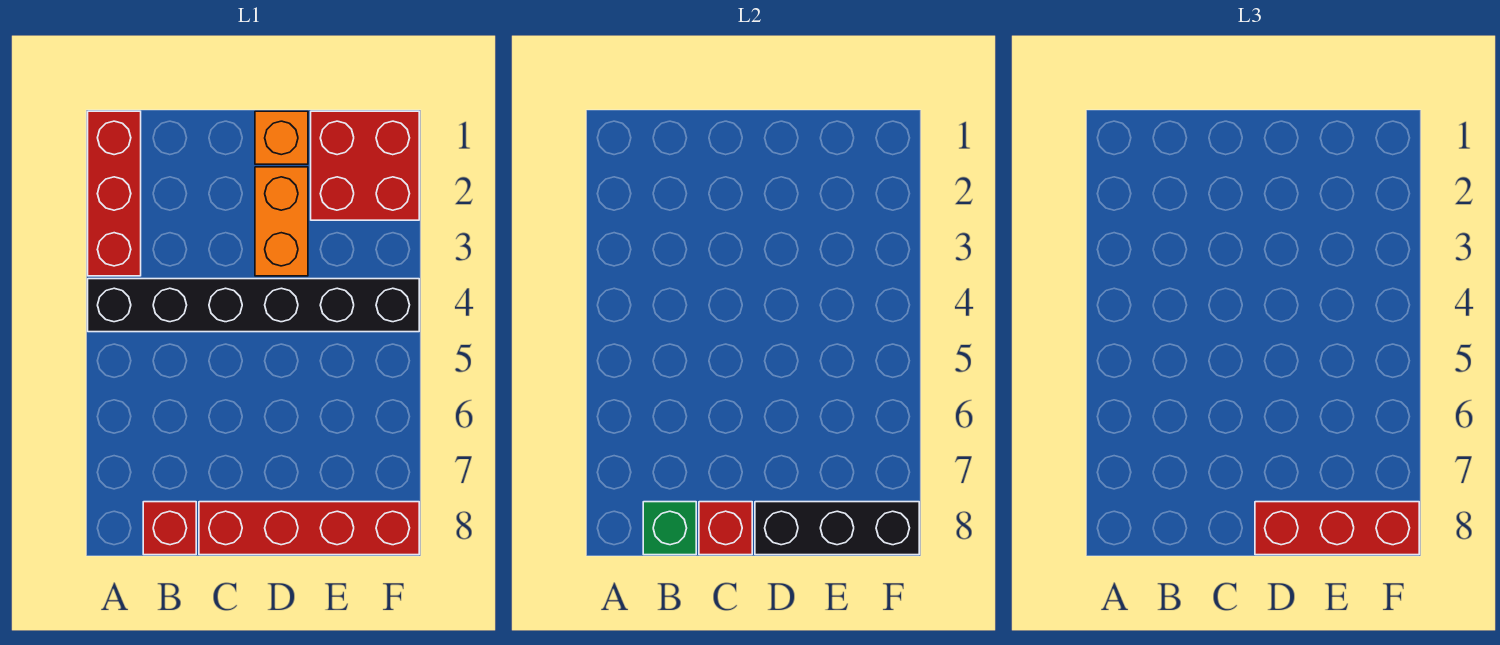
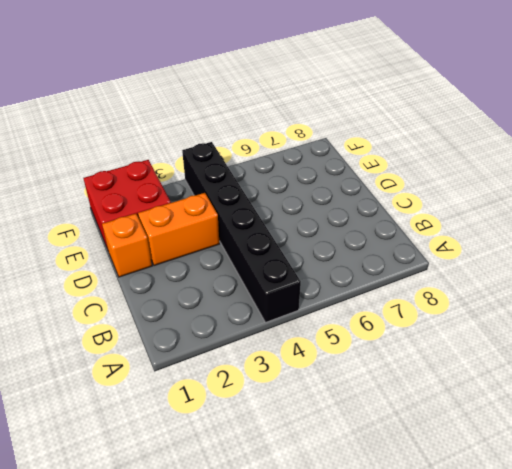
none -> red 1x3 brick [88,111,141,276]
none -> red 1x1 brick [143,502,196,555]

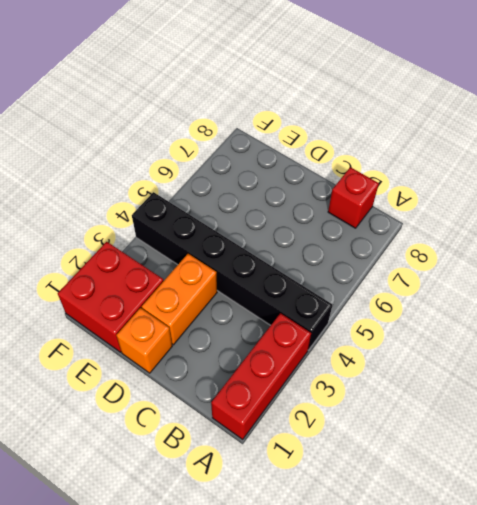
none -> red 1x4 brick [199,502,419,555]
none -> green 1x1 brick [643,502,696,555]

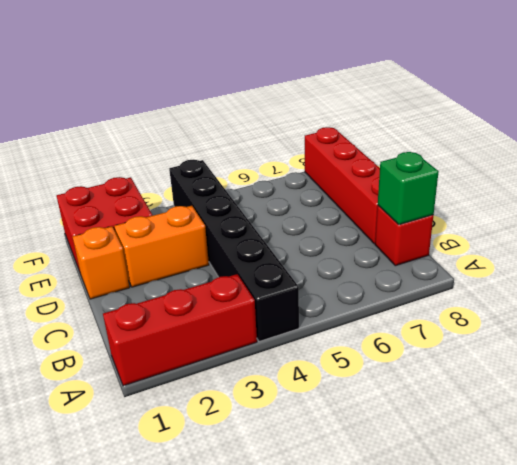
none -> red 1x1 brick [699,502,752,555]
none -> black 1x3 brick [755,502,919,555]

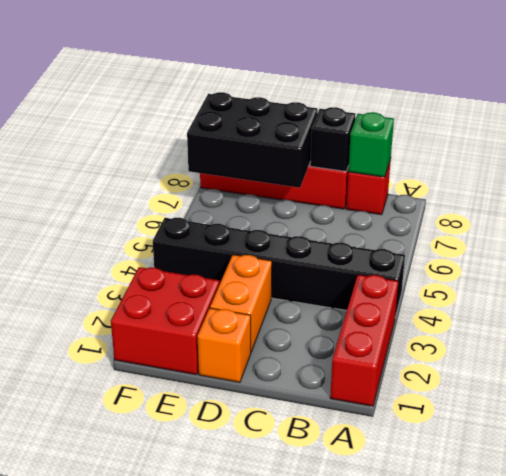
black 1x1 brick [310,107,356,171] -> red 1x1 brick [699,502,752,555]
black 2x3 brick [187,92,318,188] -> black 1x3 brick [755,502,919,555]
none -> red 1x3 brick [1255,502,1419,555]

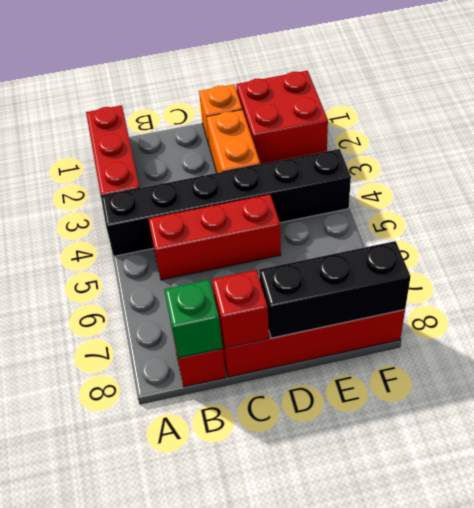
red 1x3 brick [148,194,281,280] -> red 1x3 brick moved to [1255,502,1419,555]

